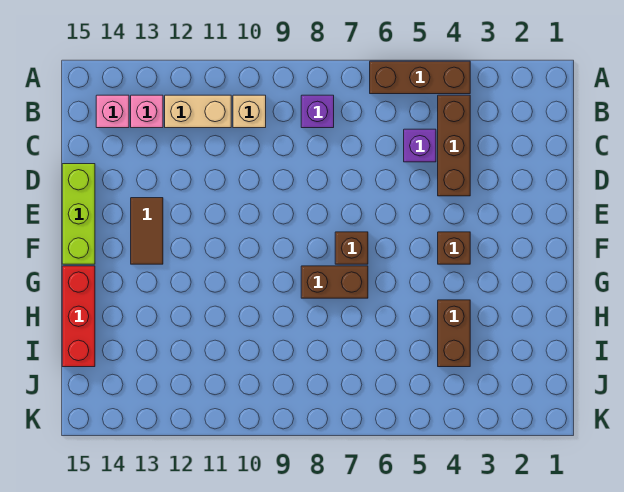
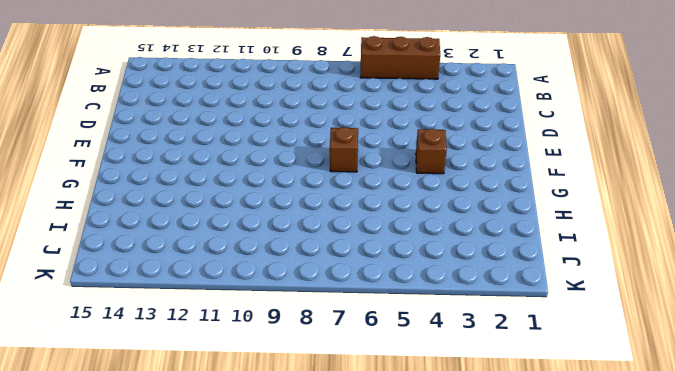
none -> brown 1x3 brick [438,95,470,196]
none -> purple 1x1 brick [301,95,334,128]
none -> tan 1x1 brick [233,95,266,128]

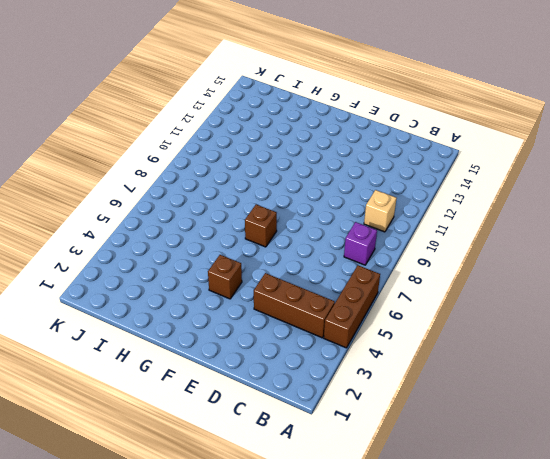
none -> tan 1x2 brick [165,95,231,128]
none -> pink 1x1 brick [131,95,163,128]
none -> pink 1x1 brick [96,95,129,128]

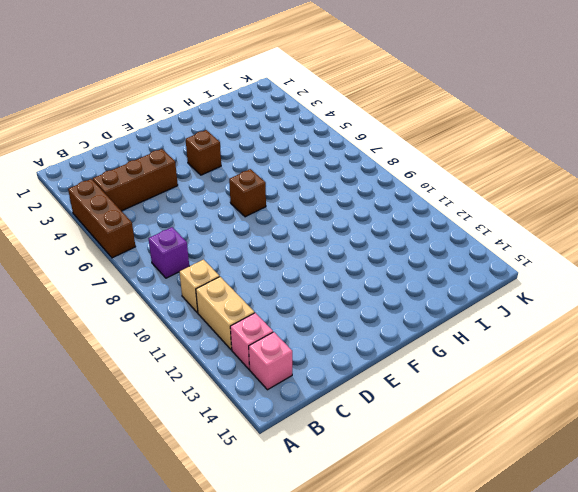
none -> purple 1x1 brick [404,129,436,162]
none -> lime 1x3 brick [62,164,95,264]
none -> brown 1x2 tile [131,198,163,264]

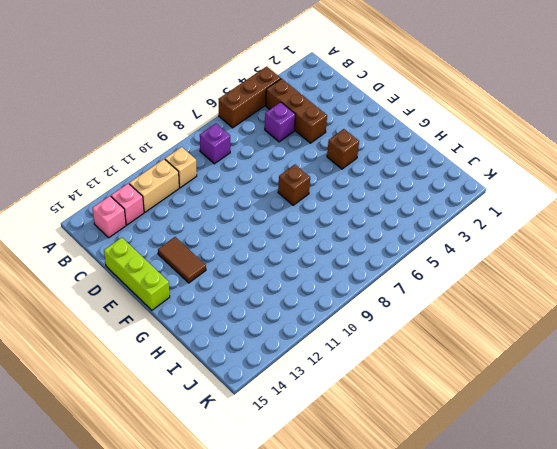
none -> brown 1x2 brick [301,266,368,298]
none -> red 1x3 brick [62,266,95,367]
none -> brown 1x2 brick [438,300,470,367]

